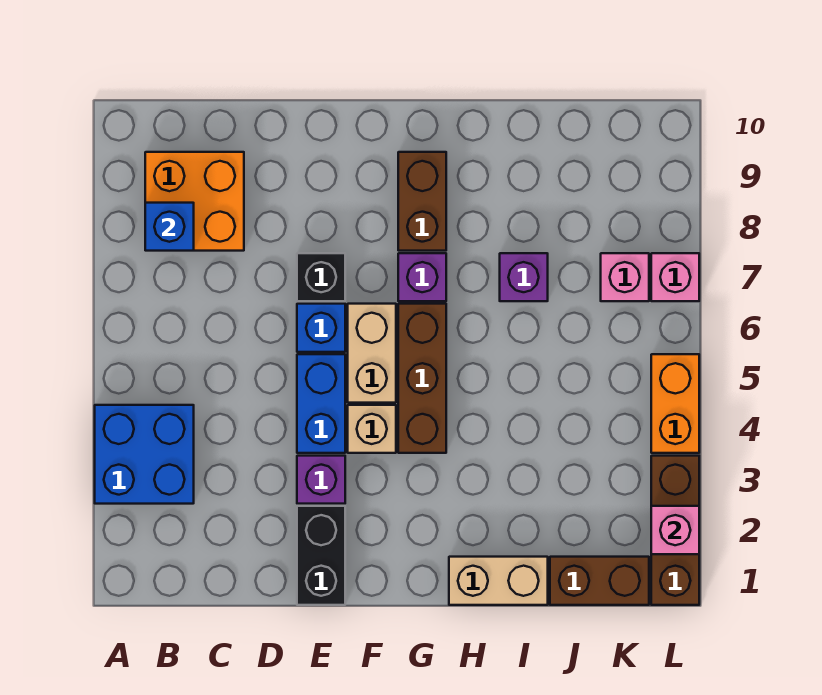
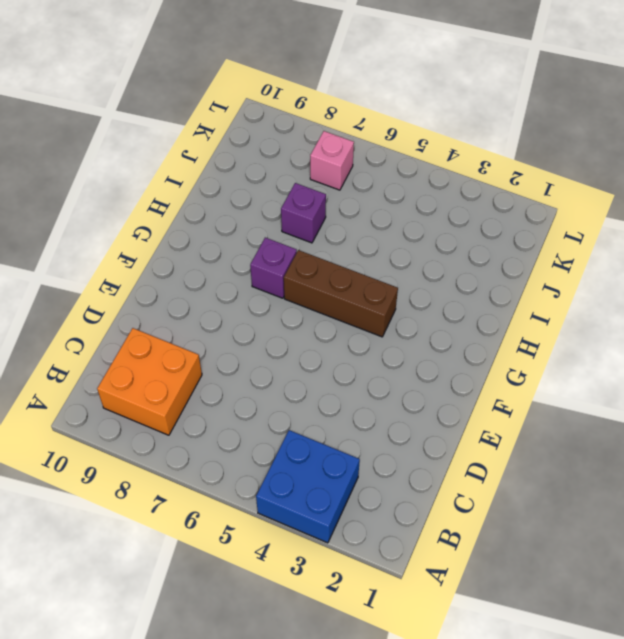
none -> black 1x2 brick [297,506,345,605]
none -> purple 1x1 brick [297,456,345,504]
none -> blue 1x2 brick [297,354,345,453]

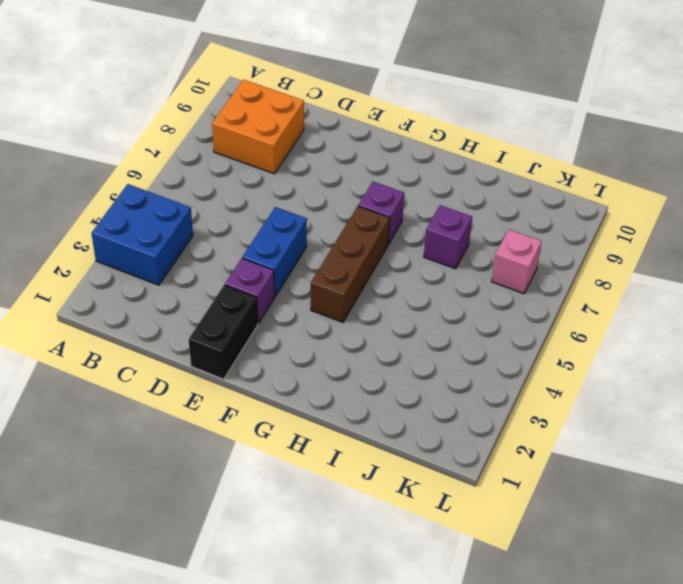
none -> blue 1x1 brick [297,304,345,352]
none -> black 1x1 brick [297,253,345,301]
none -> tan 1x1 brick [348,405,396,453]

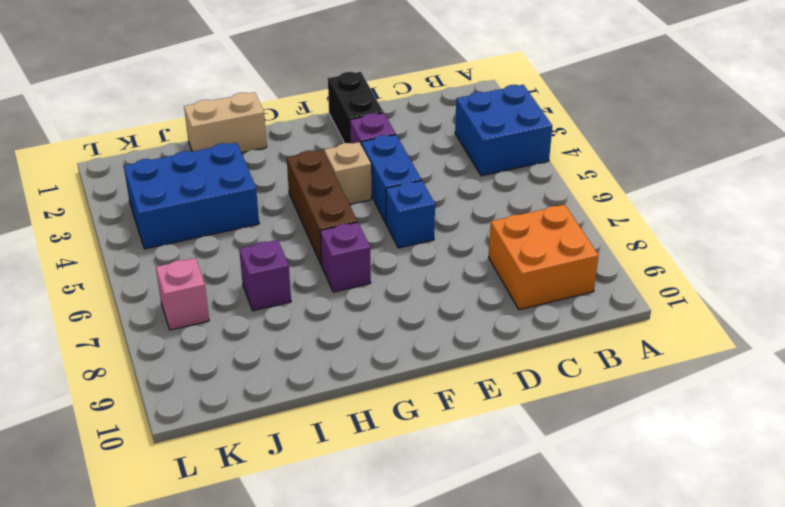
blue 2x3 brick [124,143,259,249] -> none
none -> black 1x1 brick [297,253,345,301]
none -> tan 1x2 brick [348,304,396,403]
none -> brown 1x2 brick [398,152,446,251]

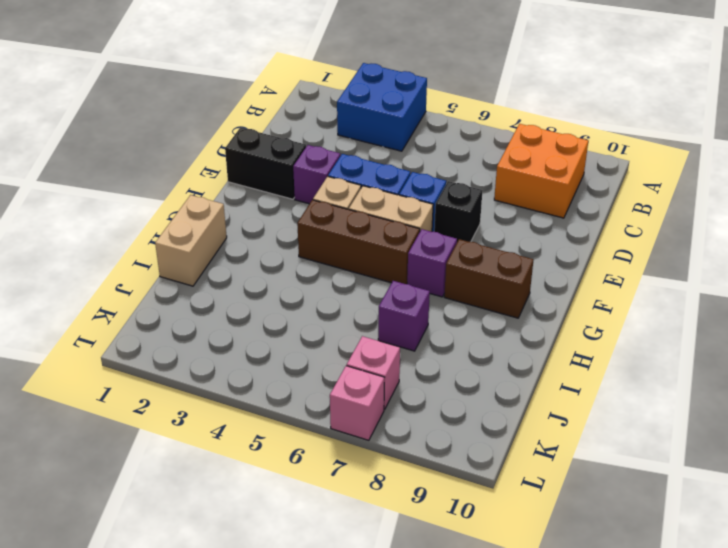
none -> brown 1x2 brick [550,557,649,605]
none -> brown 1x3 brick [651,456,699,605]
none -> orange 1x2 brick [651,354,699,453]

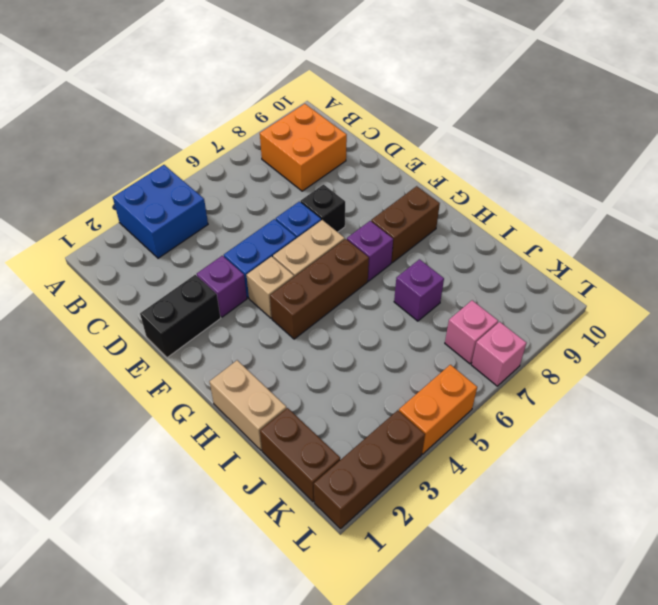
none -> blue 1x1 brick [145,203,194,251]
none -> pink 1x1 brick [651,506,699,554]

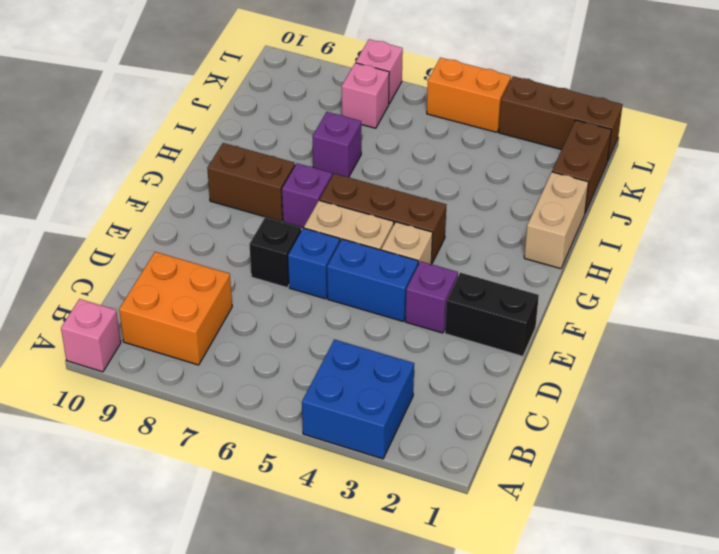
pink 1x1 brick [61,299,121,372] -> pink 1x1 brick moved to [651,506,699,554]
none -> blue 1x1 brick [145,203,194,251]

